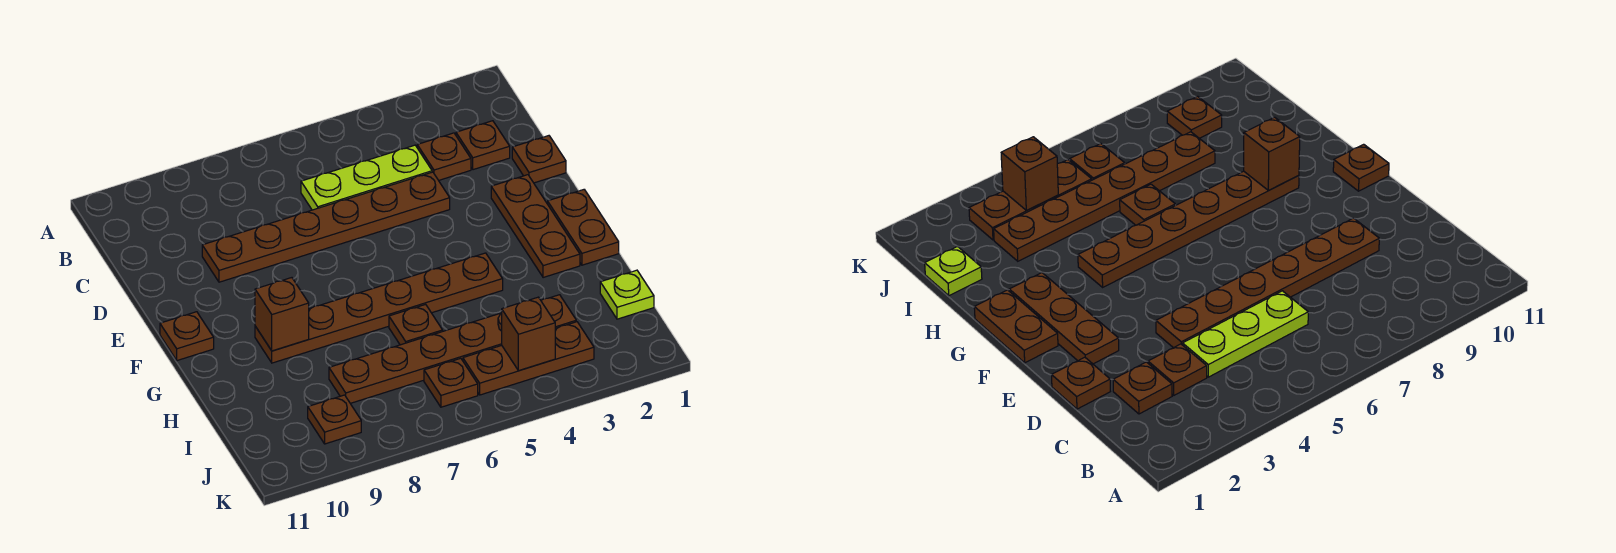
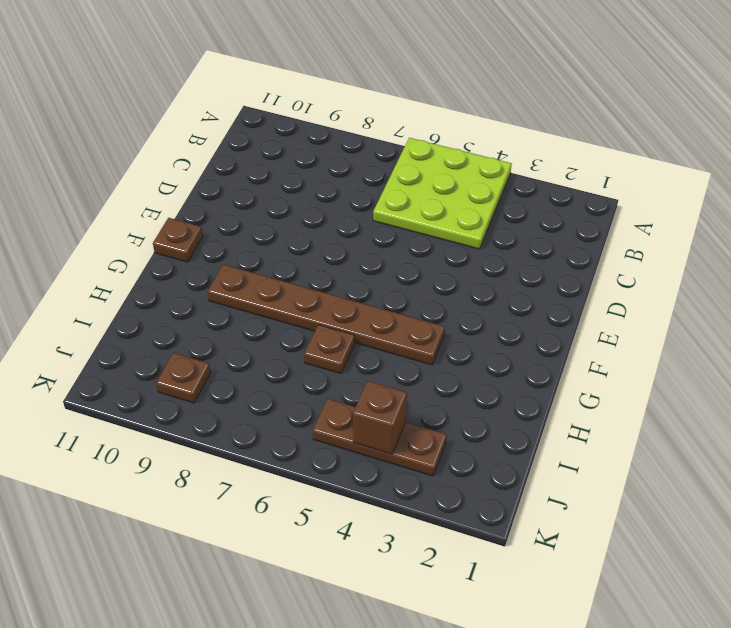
lime 3x3 plate [373,138,512,249] -> lime 1x3 plate [301,145,432,210]
none -> brown 1x1 plate [456,121,510,170]
none -> brown 1x1 plate [417,133,471,180]
none -> brown 1x1 plate [512,136,566,183]

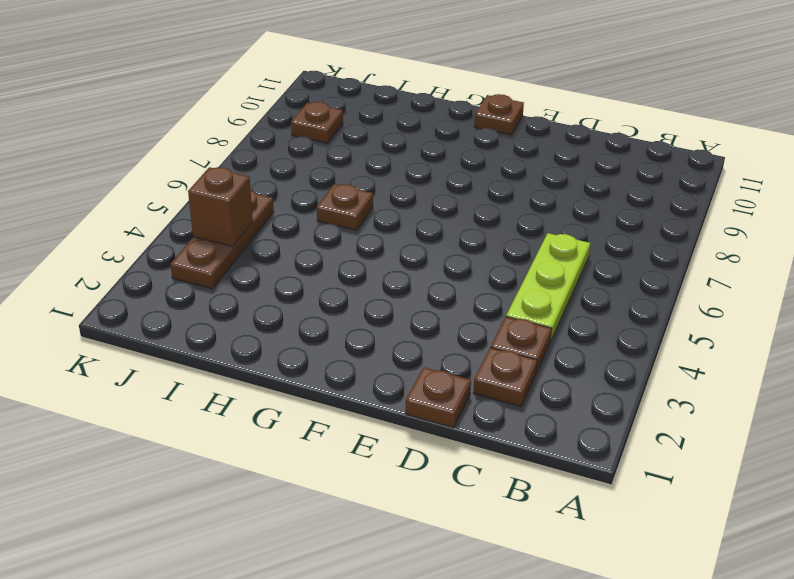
none -> brown 1x6 plate [202,172,450,282]
none -> brown 1x3 plate [491,175,580,278]
none -> brown 1x2 plate [548,190,619,265]

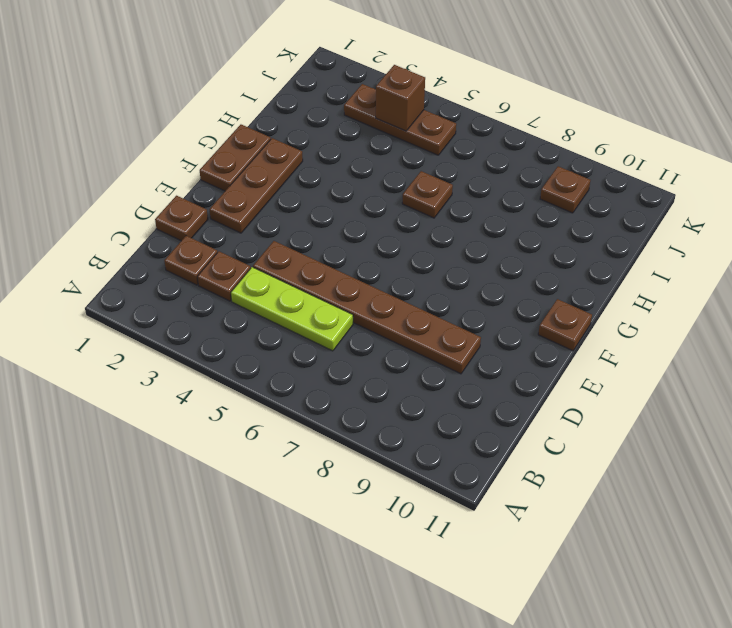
none -> brown 1x6 plate [255,253,503,363]
none -> lime 1x1 plate [600,270,654,319]
none -> brown 1x6 plate [329,295,576,403]

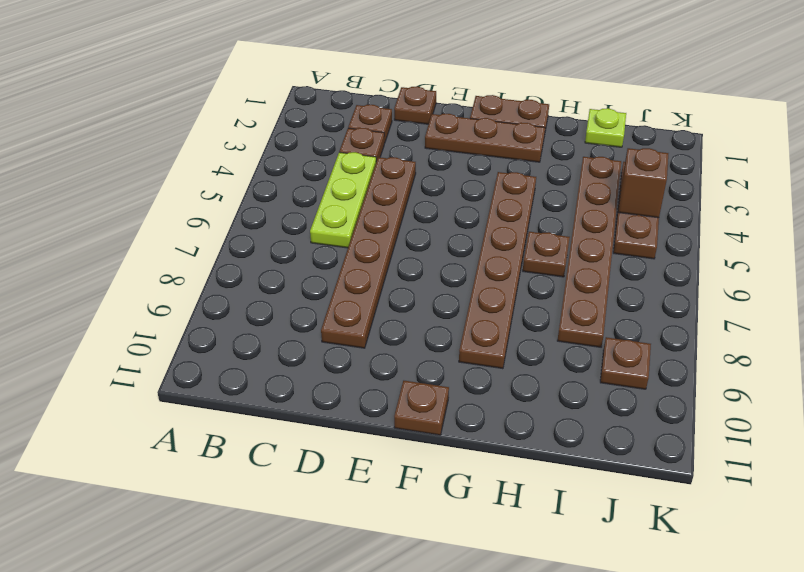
none -> brown 1x1 plate [424,358,478,407]
none -> brown 1x1 brick [255,278,309,351]

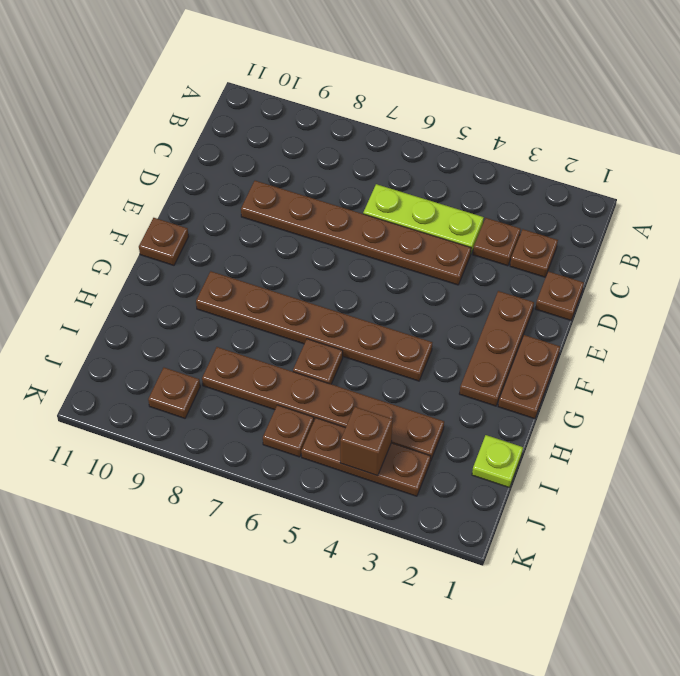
none -> brown 1x1 brick [255,278,309,351]

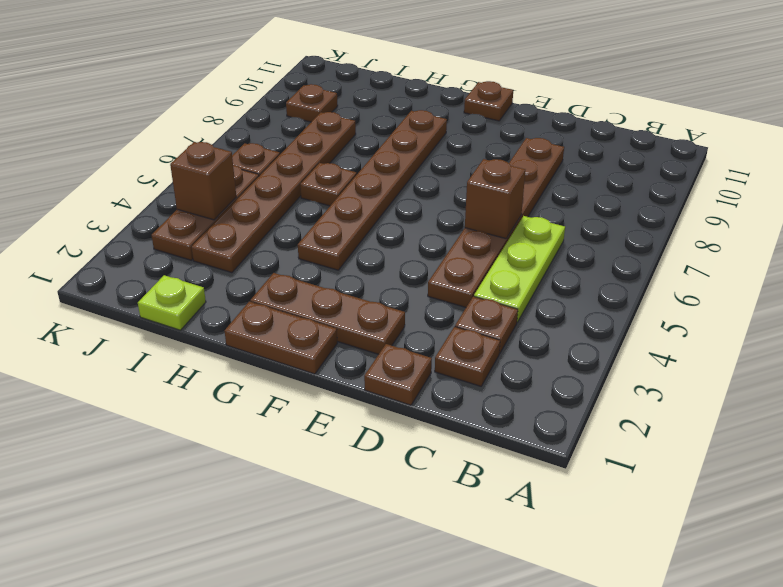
brown 1x1 brick [465,159,525,239] -> brown 1x1 brick moved to [255,278,309,351]

